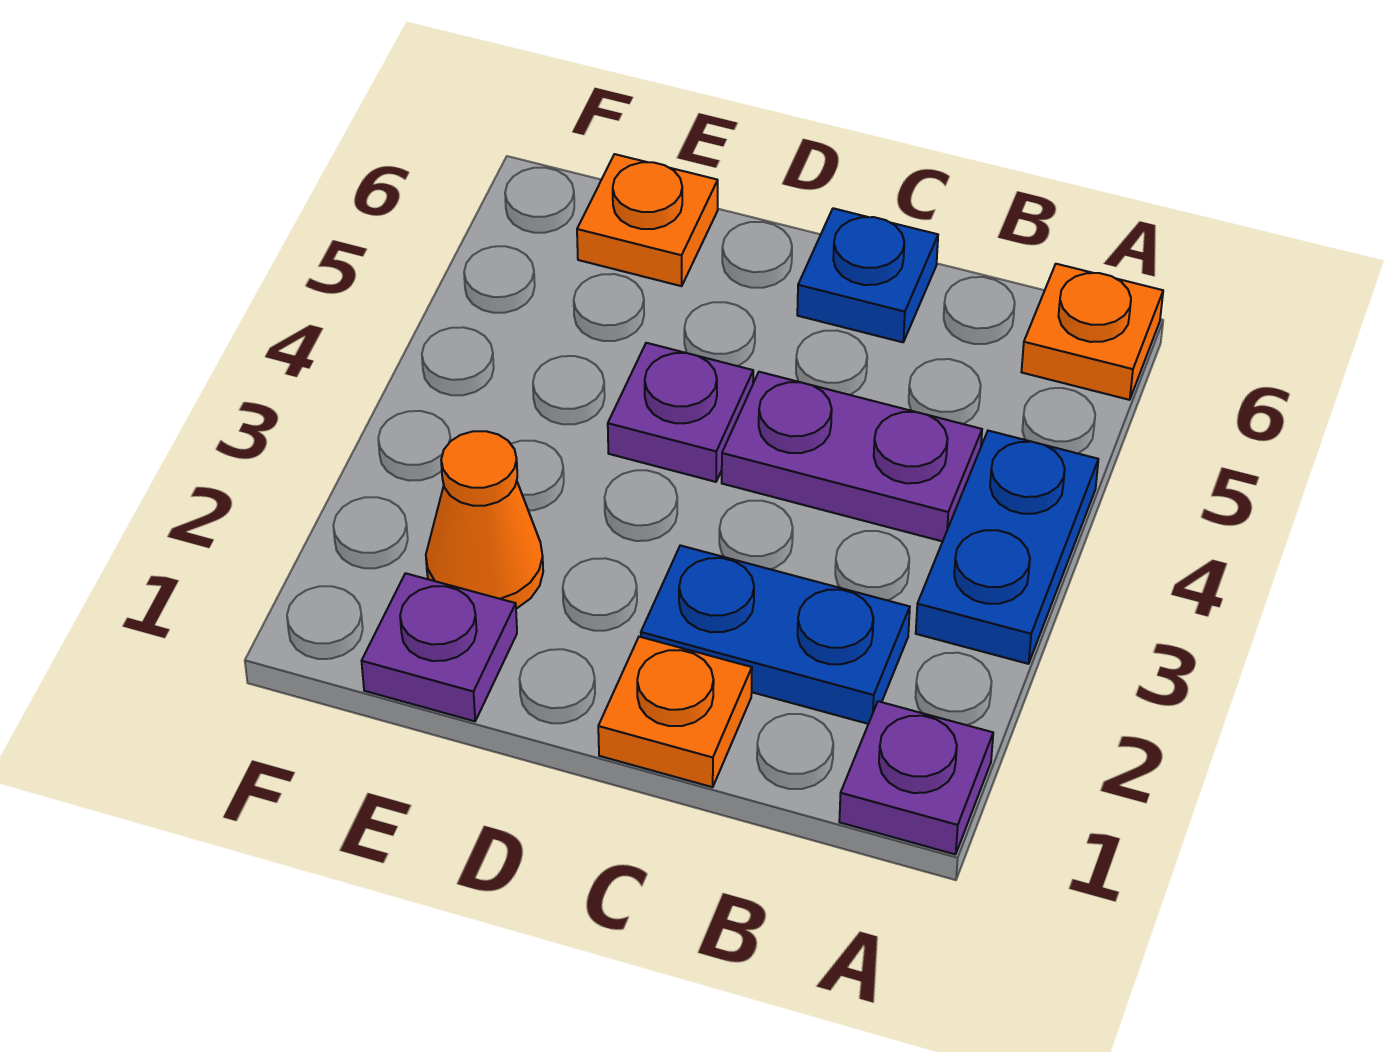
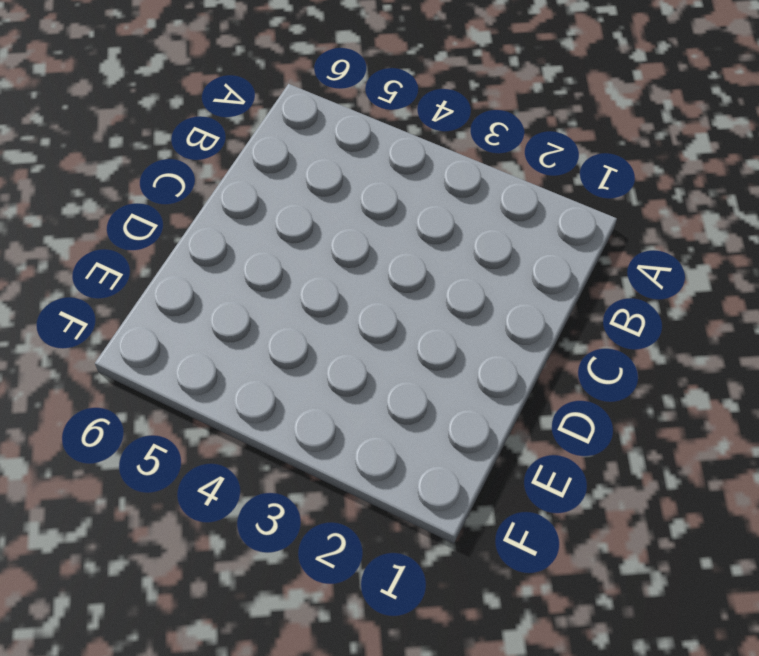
none -> purple 1x1 plate [839,701,993,854]
none -> blue 1x2 plate [916,431,1098,664]

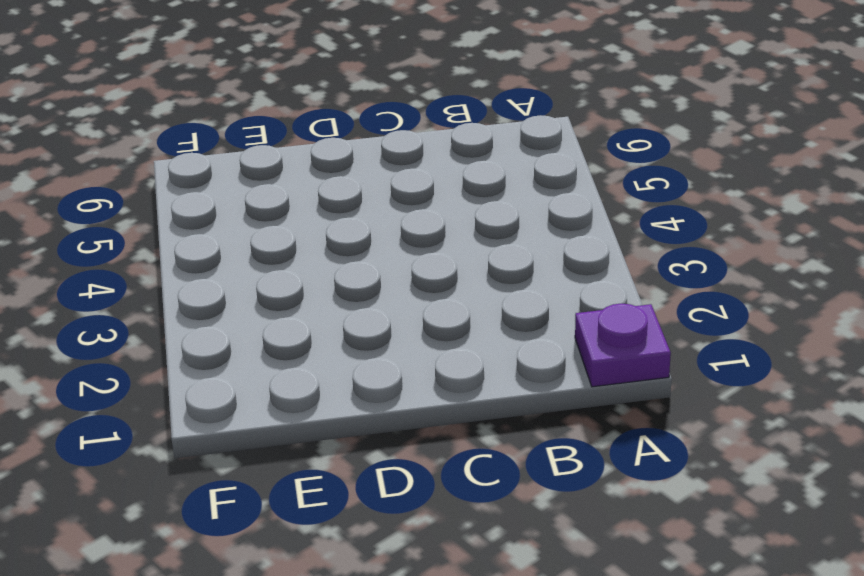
none -> blue 1x2 plate [916,431,1098,664]
none -> orange 1x1 plate [1022,264,1163,400]

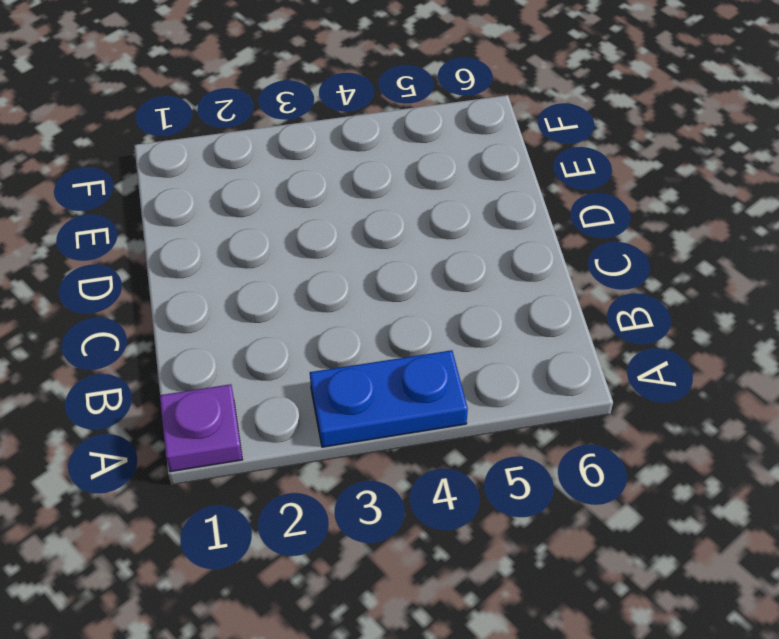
none -> orange 1x1 plate [1022,264,1163,400]
none -> blue 1x2 plate [641,545,910,724]

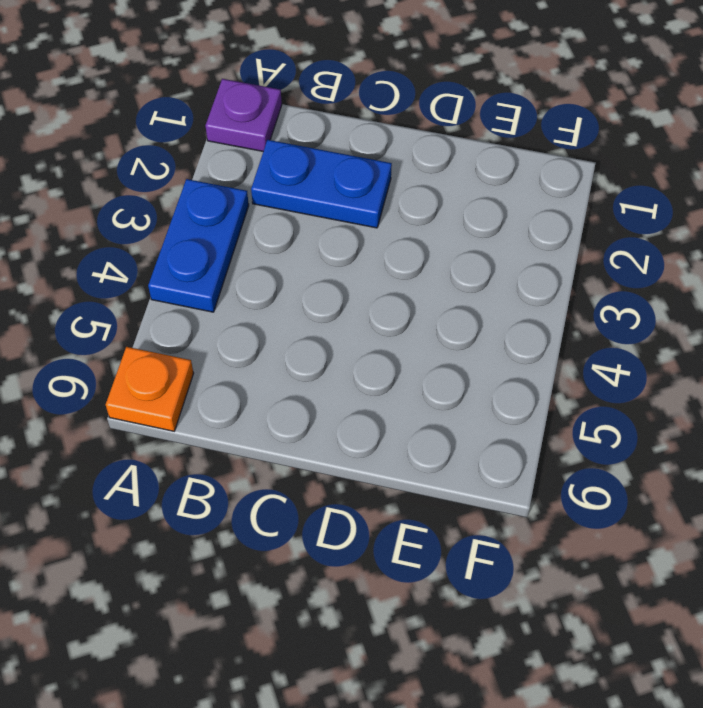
none -> purple 1x2 plate [722,372,982,541]
none -> orange 1x1 plate [598,637,752,787]

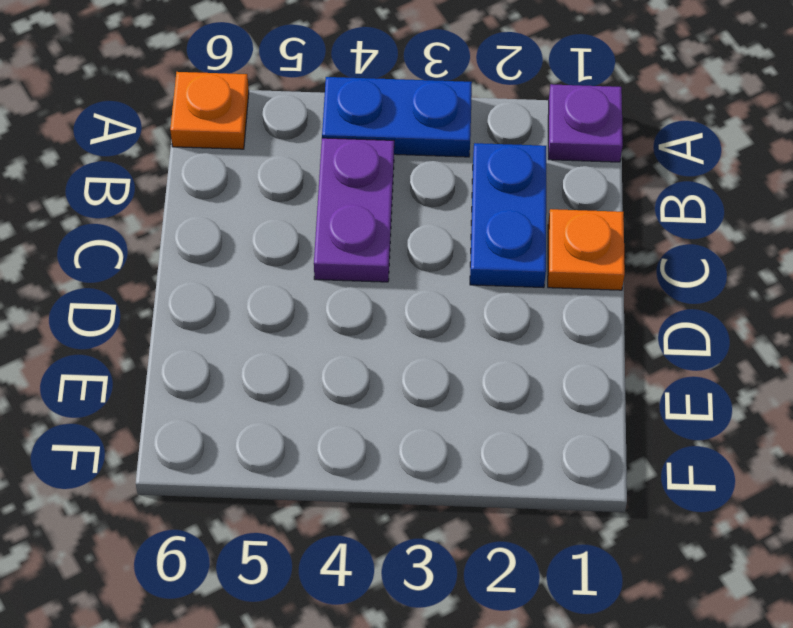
none -> blue 1x1 plate [797,208,938,342]
none -> purple 1x1 plate [608,343,753,482]

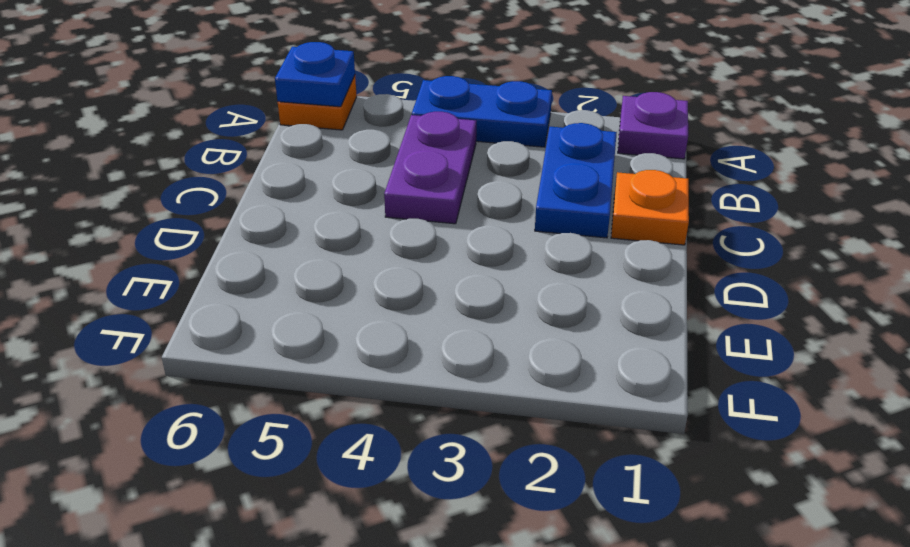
blue 1x1 plate [275,42,355,107] -> blue 1x1 plate moved to [797,208,938,342]
none -> purple 1x1 plate [608,343,753,482]
none -> purple 1x1 plate [362,573,517,721]

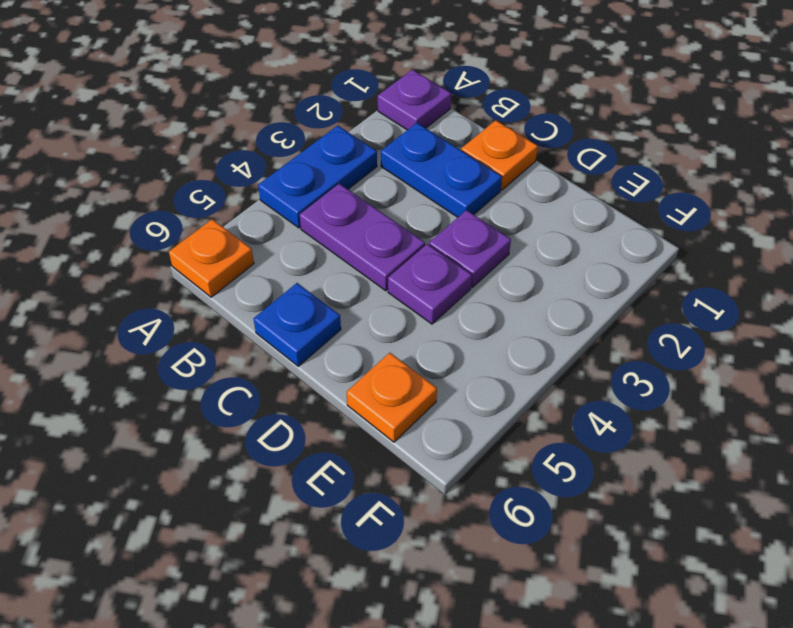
purple 1x1 plate [429,210,511,287] -> purple 1x1 plate moved to [362,573,517,721]
none -> orange 1x1 cone [426,431,543,609]

